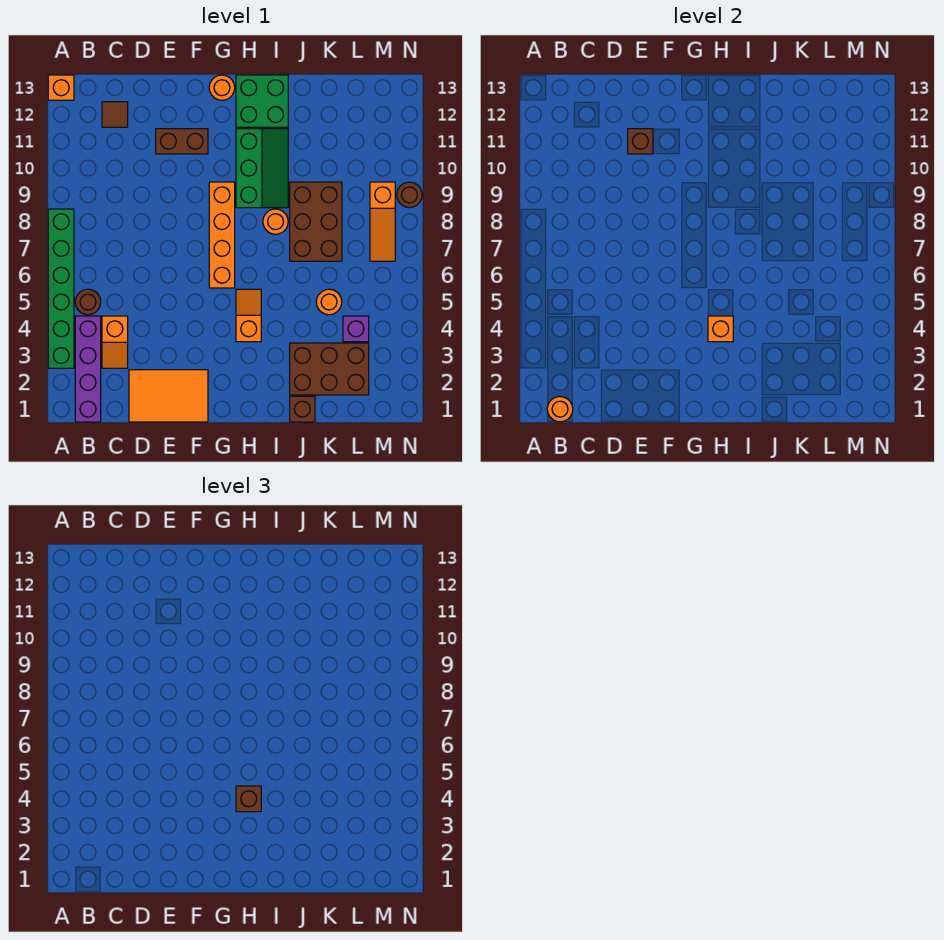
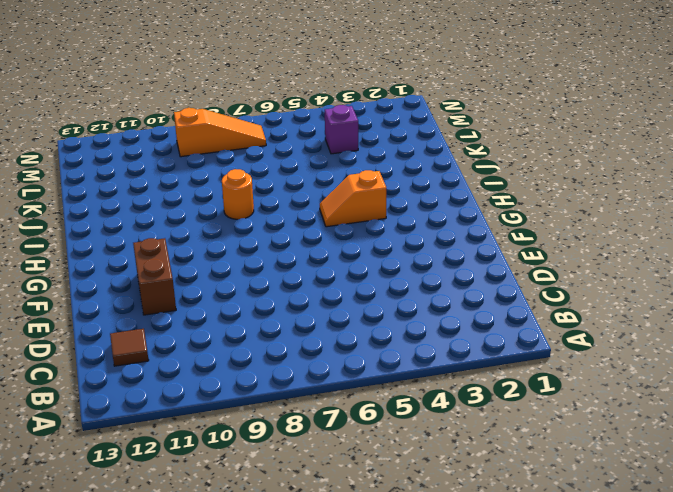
none -> green 1x6 brick [48,209,74,368]
none -> orange 1x1 brick [48,75,74,100]
none -> purple 1x4 brick [75,316,101,422]

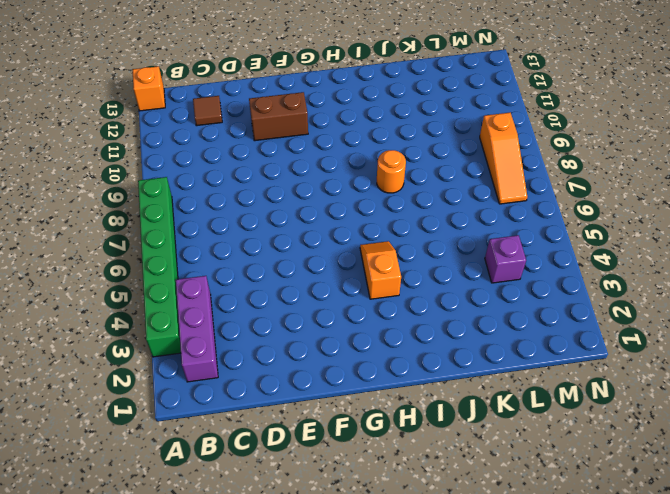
purple 1x3 brick [176,276,218,382] -> purple 1x4 brick [75,316,101,422]
none -> brown 1x1 round brick [75,289,101,315]
none -> orange 1x2 slope [102,316,128,368]
none -> orange 2x3 tile [129,370,208,422]

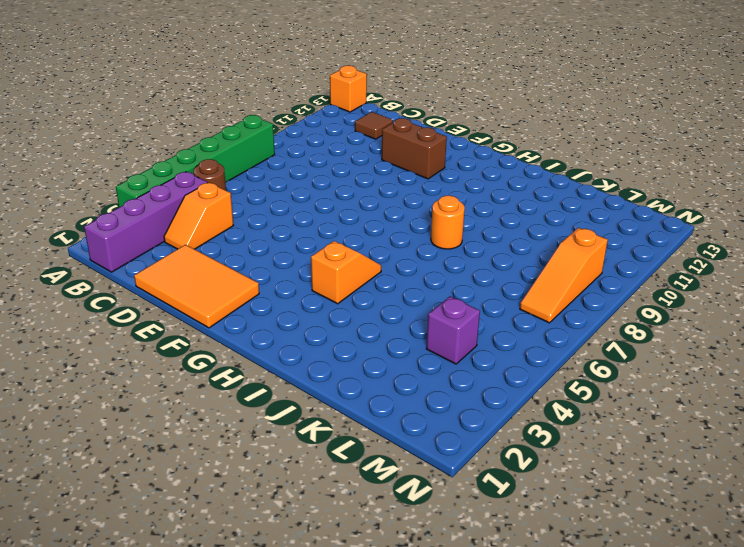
none -> orange 1x4 brick [209,182,235,288]
none -> orange 1x1 round brick [209,75,235,100]
none -> green 2x3 slope [236,129,288,208]

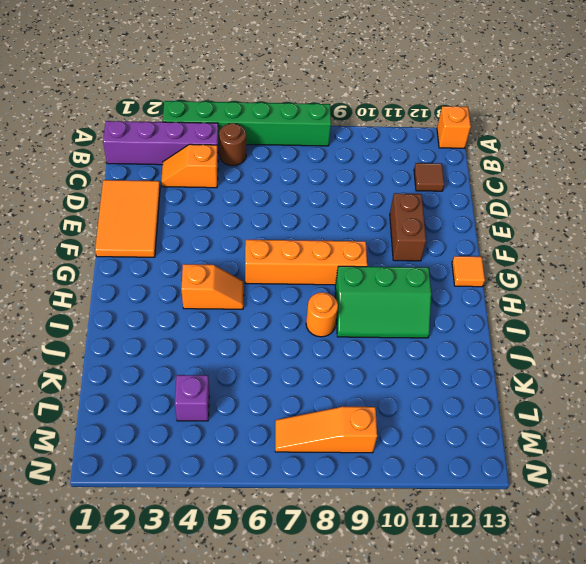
orange 1x1 tile [452,256,485,287] -> orange 1x1 round brick [209,75,235,100]
none -> green 2x2 brick [236,75,288,127]
none -> brown 1x1 brick [290,396,315,422]
none -> brown 2x3 brick [290,343,369,395]

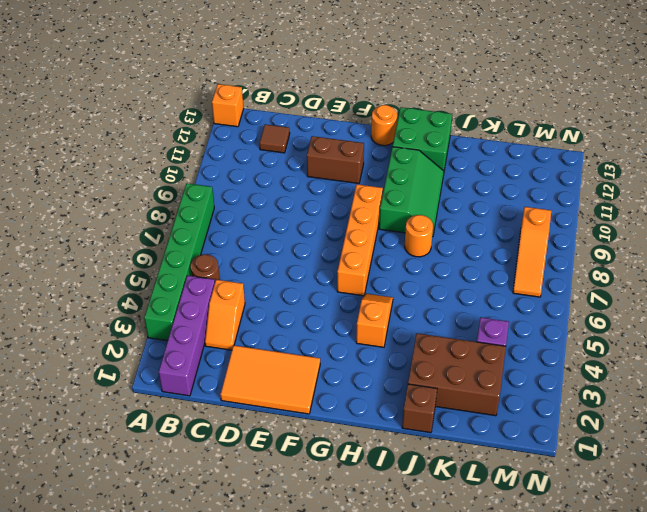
none -> brown 2x3 brick [290,182,342,261]
none -> orange 1x1 round brick [316,289,342,315]
none -> brown 1x1 round brick [397,182,422,208]

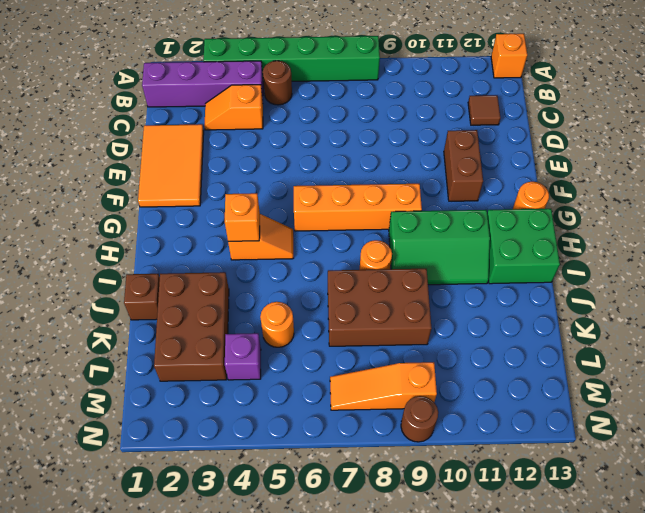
none -> orange 1x1 round brick [547,397,573,422]
none -> brown 1x1 brick [628,129,653,154]
none -> brown 1x1 brick [236,786,261,812]

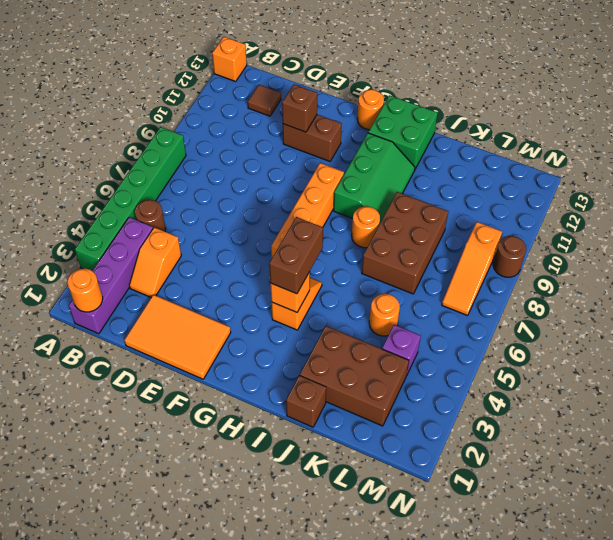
brown 1x2 brick [269,217,323,294] -> brown 1x1 brick [236,786,261,812]

